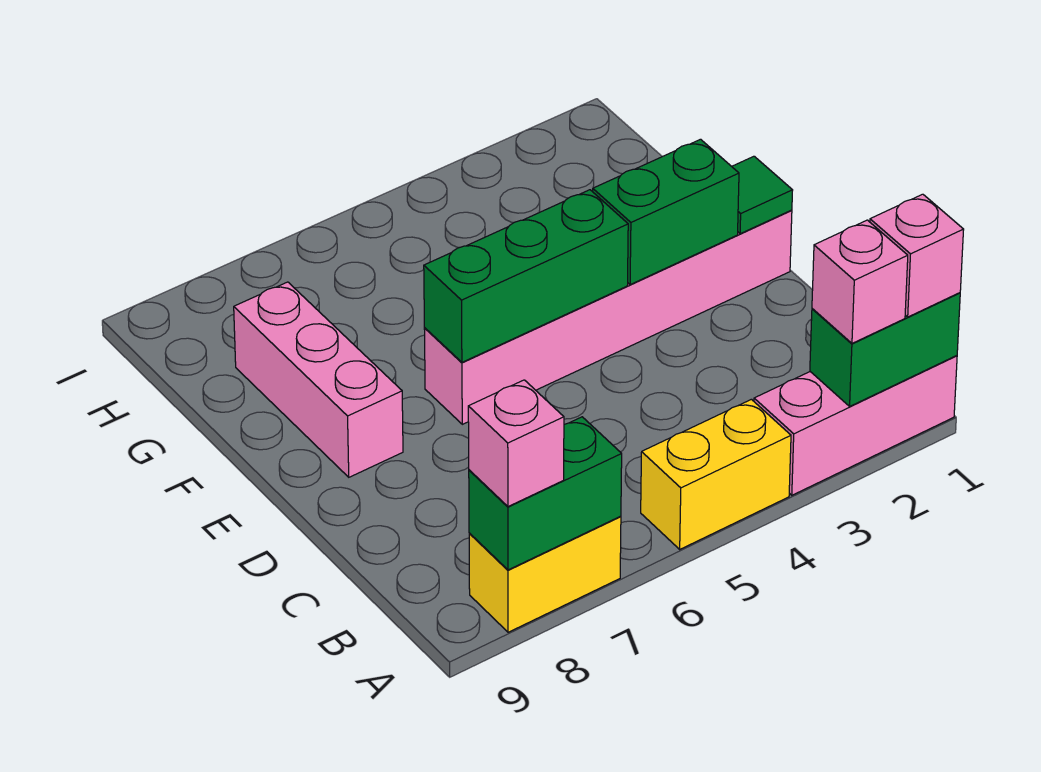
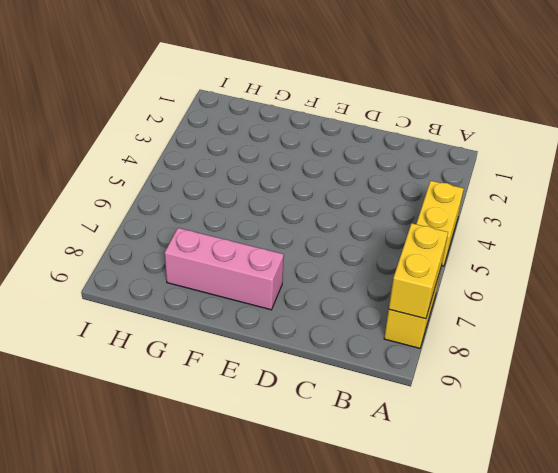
yellow 1x2 brick [389,223,448,319] -> green 1x2 brick [469,417,622,570]
none -> pink 1x3 brick [754,356,957,495]
none -> pink 1x6 brick [424,210,792,424]
none -> green 1x2 brick [810,293,960,406]

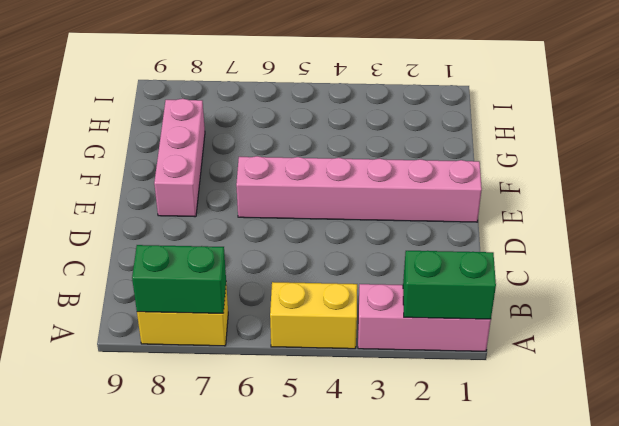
none -> green 1x1 tile [732,156,793,234]
none -> green 1x2 brick [593,139,739,285]
none -> green 1x3 brick [424,190,628,362]

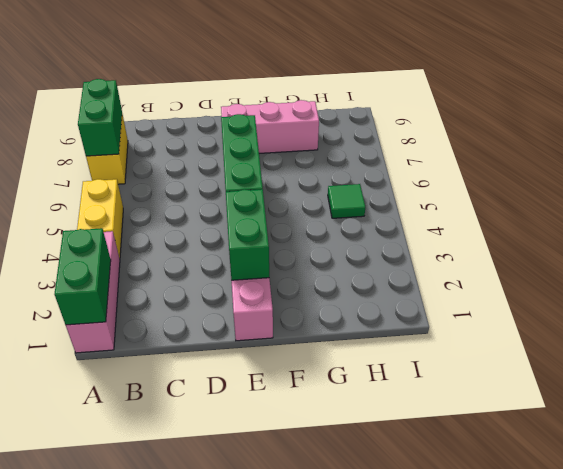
green 1x1 tile [328,184,365,218] -> green 1x1 tile moved to [732,156,793,234]
none -> pink 1x1 brick [870,194,964,317]
none -> pink 1x1 brick [812,220,908,343]
none -> pink 1x1 brick [468,380,564,507]

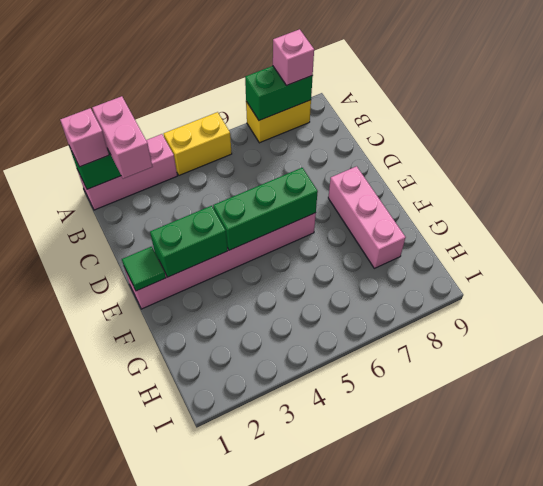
pink 1x2 brick [92,96,152,179] -> pink 1x1 brick [812,220,908,343]

